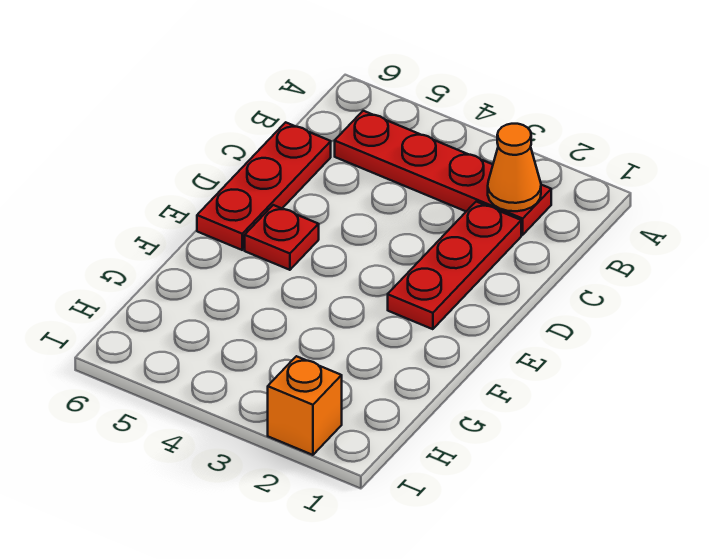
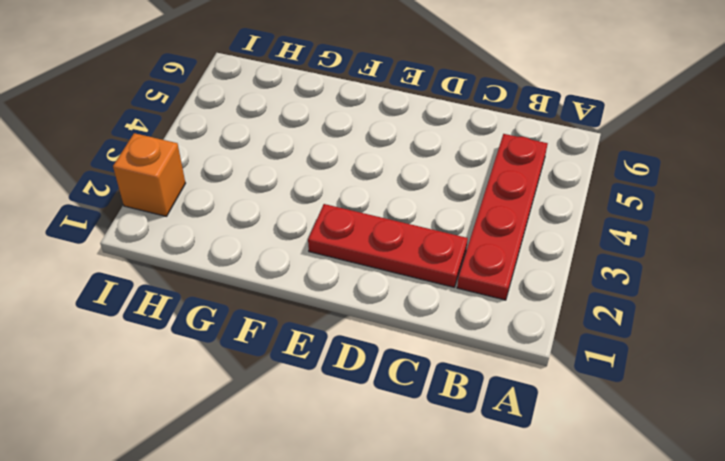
none -> red 1x3 plate [197,122,331,250]
none -> red 1x1 plate [245,205,319,270]

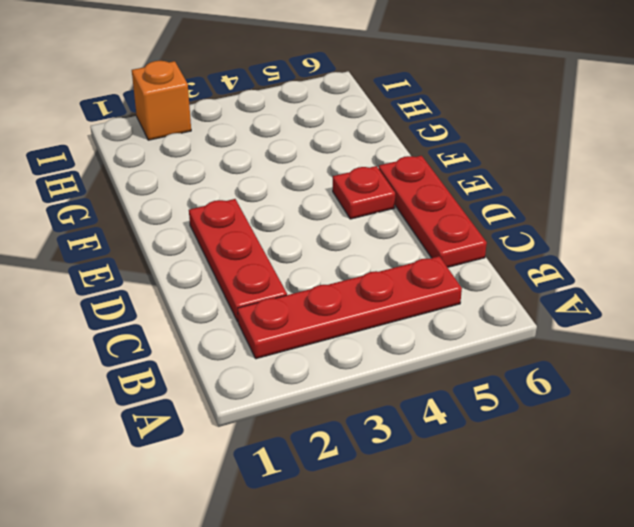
none -> orange 1x1 cone [488,124,541,211]

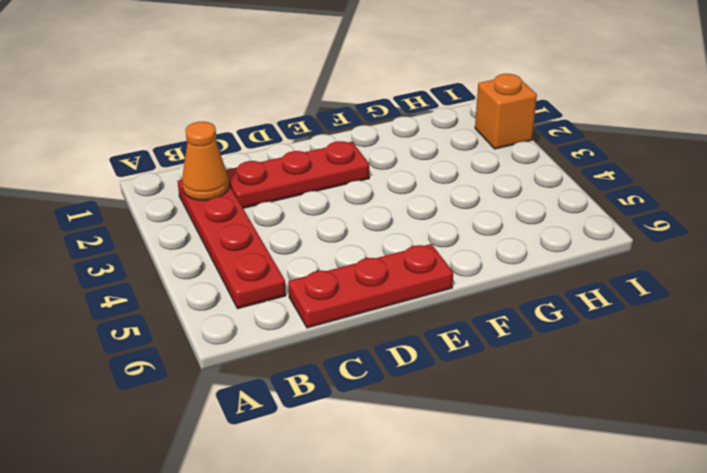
none -> red 1x1 plate [245,205,319,270]

